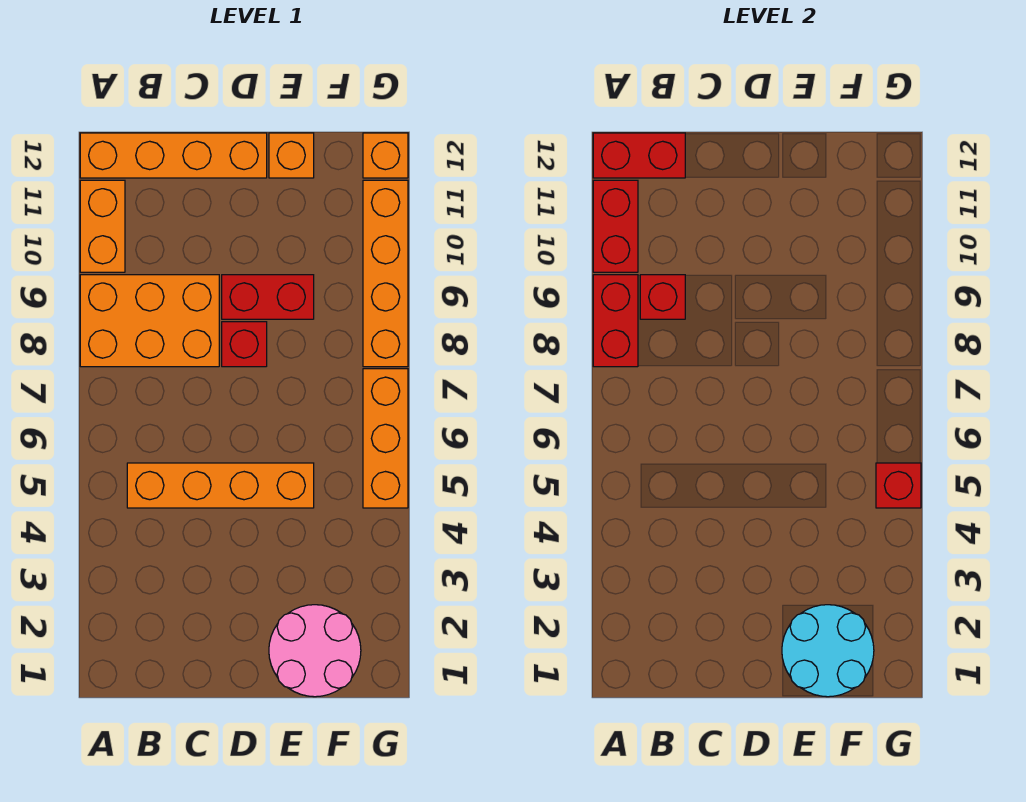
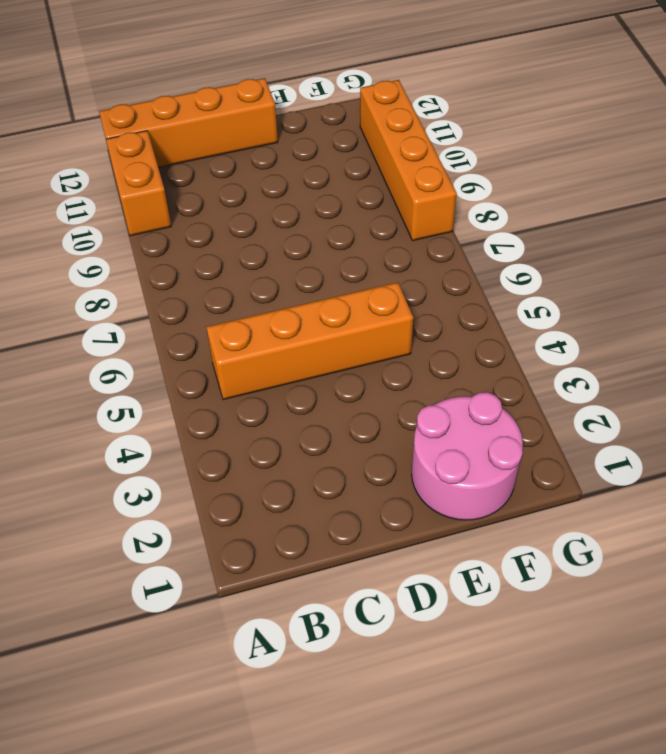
none -> orange 2x3 brick [80,275,219,367]
none -> red 1x1 brick [222,322,267,367]
none -> red 1x2 brick [222,275,314,319]

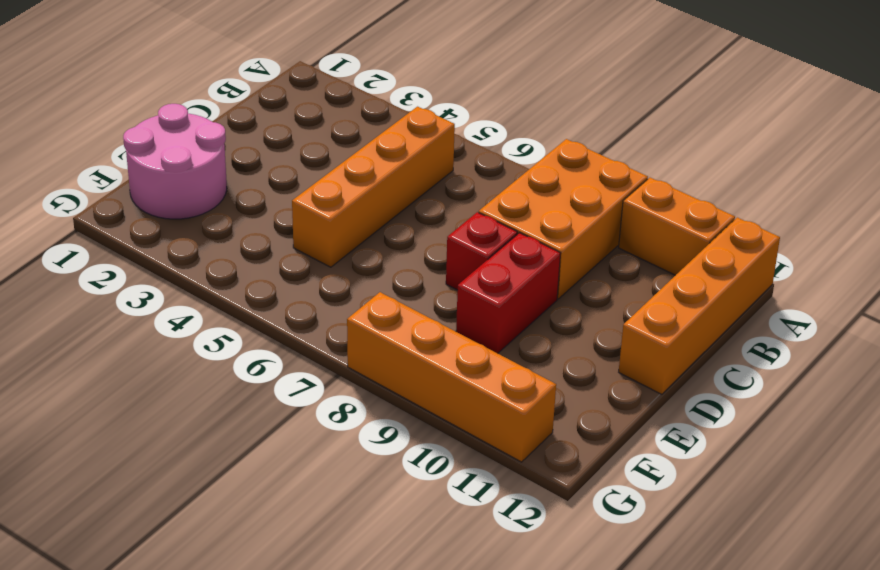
none -> orange 1x1 brick [269,133,314,178]
none -> orange 1x3 brick [363,369,408,508]
none -> orange 1x1 brick [363,133,408,178]

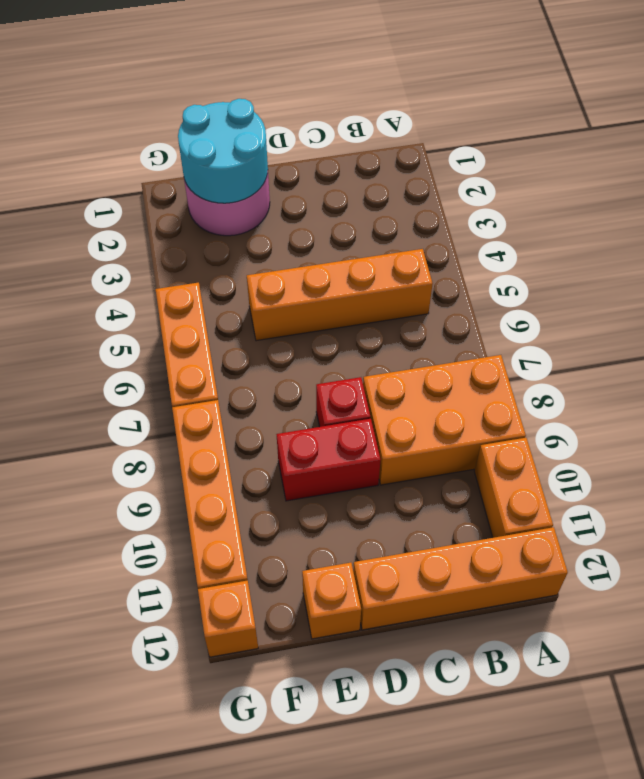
none -> red 1x2 brick [593,275,638,367]
none -> red 1x2 brick [593,180,638,272]
none -> red 1x2 brick [593,133,685,178]

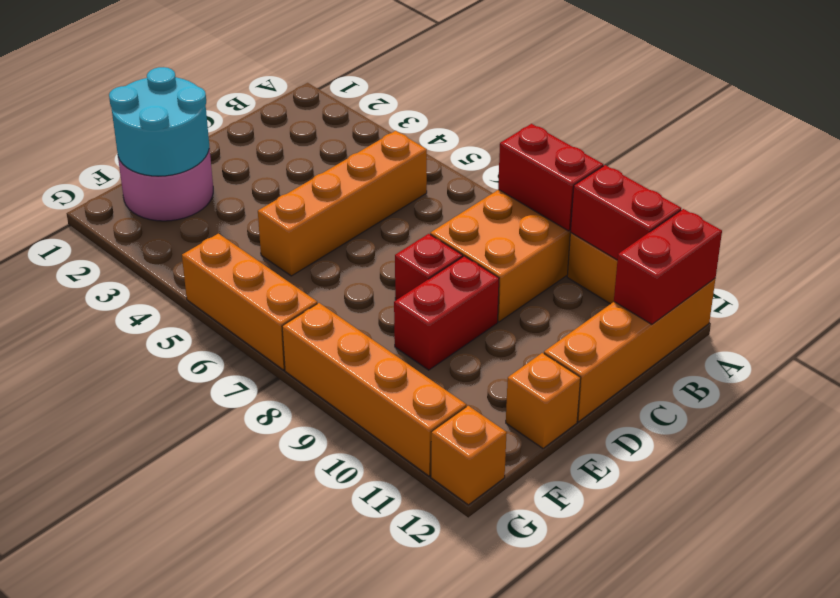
none -> red 1x1 brick [640,275,685,319]
none -> red 1x1 brick [876,463,921,508]

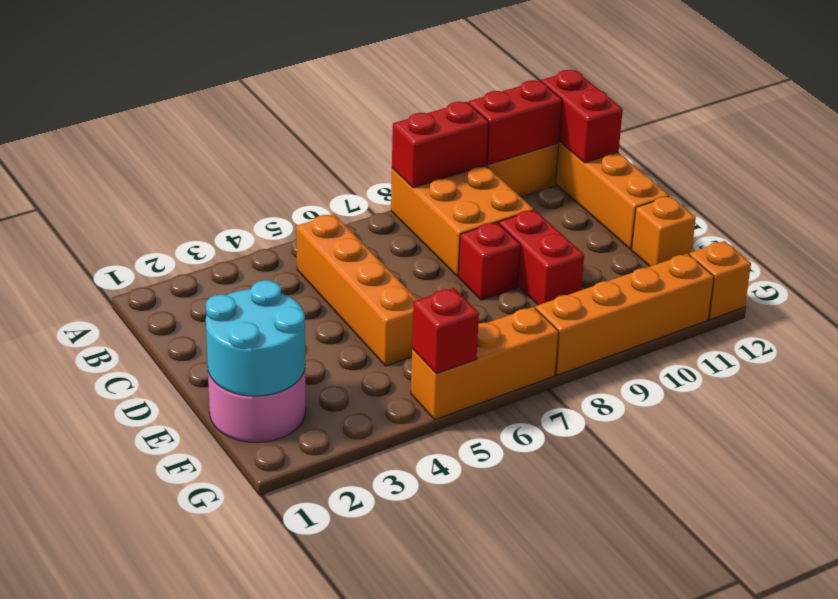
none -> red 1x1 brick [640,275,685,319]

